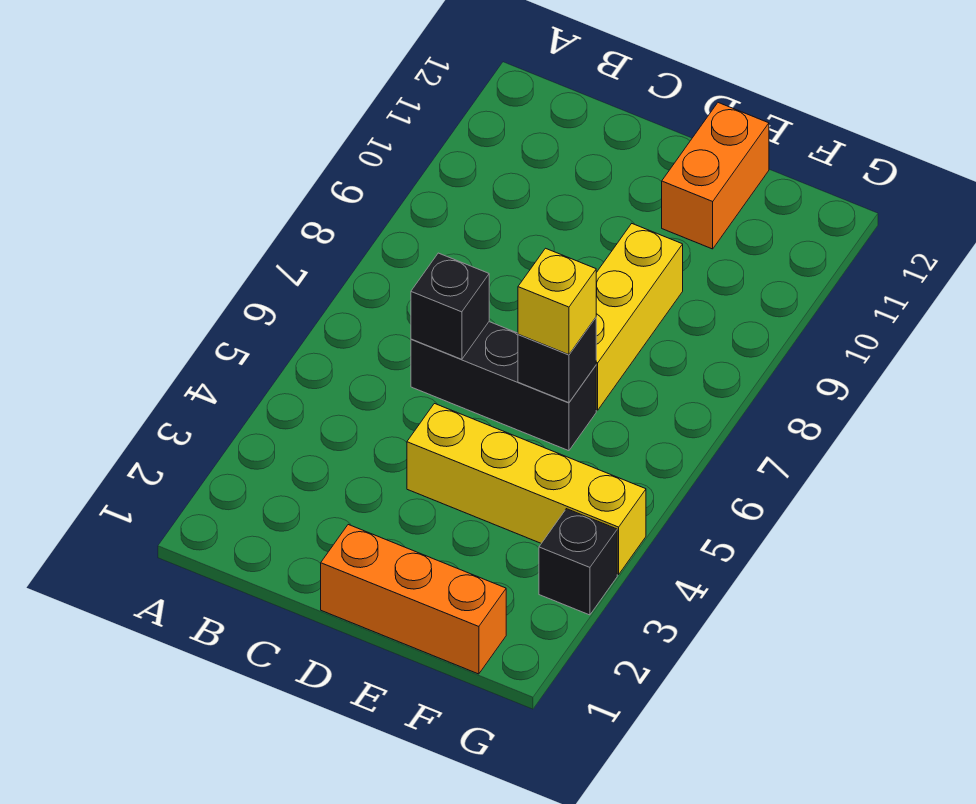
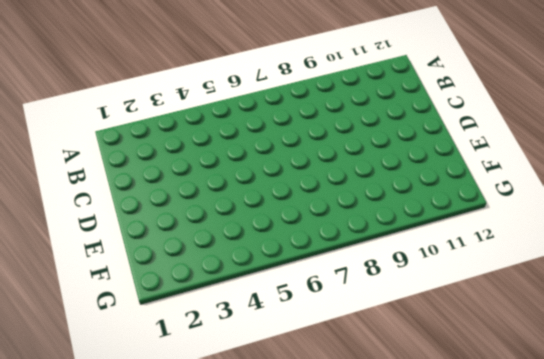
none -> black 1x3 brick [411,322,596,451]
none -> orange 1x3 brick [321,525,506,674]

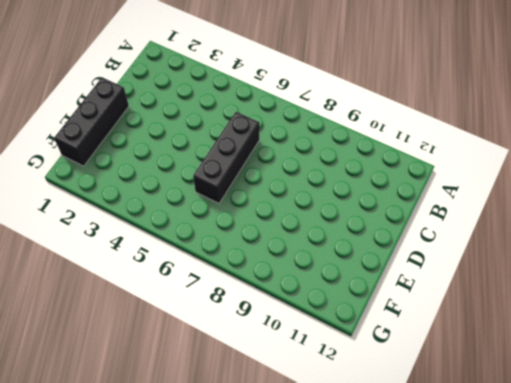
black 1x3 brick [54,77,129,166] -> orange 1x3 brick [321,525,506,674]
none -> yellow 1x4 brick [407,404,646,575]
none -> yellow 1x3 brick [596,224,683,410]

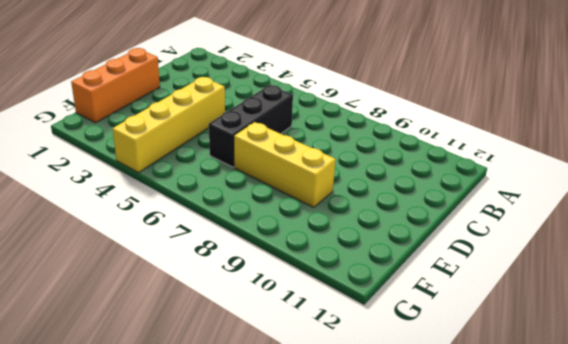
none -> orange 1x2 brick [662,103,769,249]
none -> black 1x1 brick [539,509,617,615]

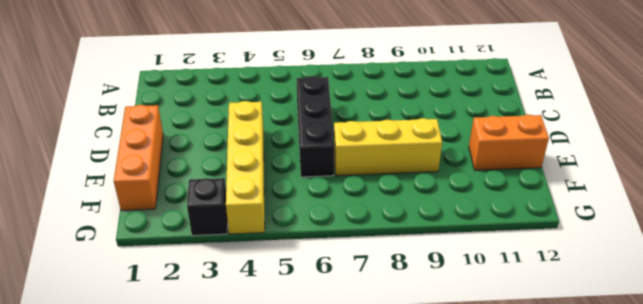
none -> black 1x1 brick [411,253,489,359]
none -> black 1x1 brick [518,318,596,403]

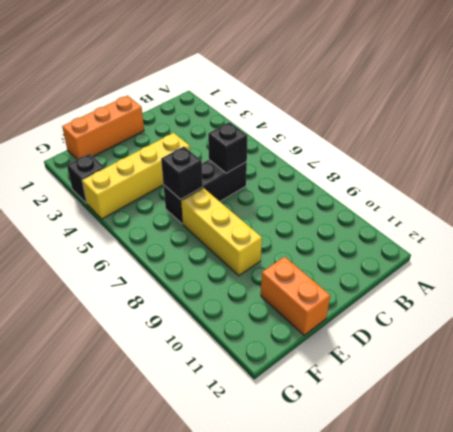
none -> yellow 1x1 brick [518,248,596,355]

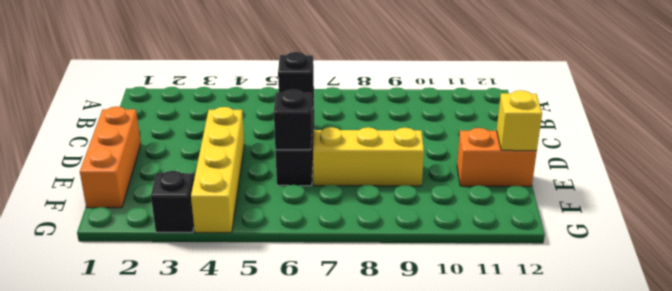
yellow 1x1 brick [497,90,542,151] -> yellow 1x1 brick moved to [518,248,596,355]

